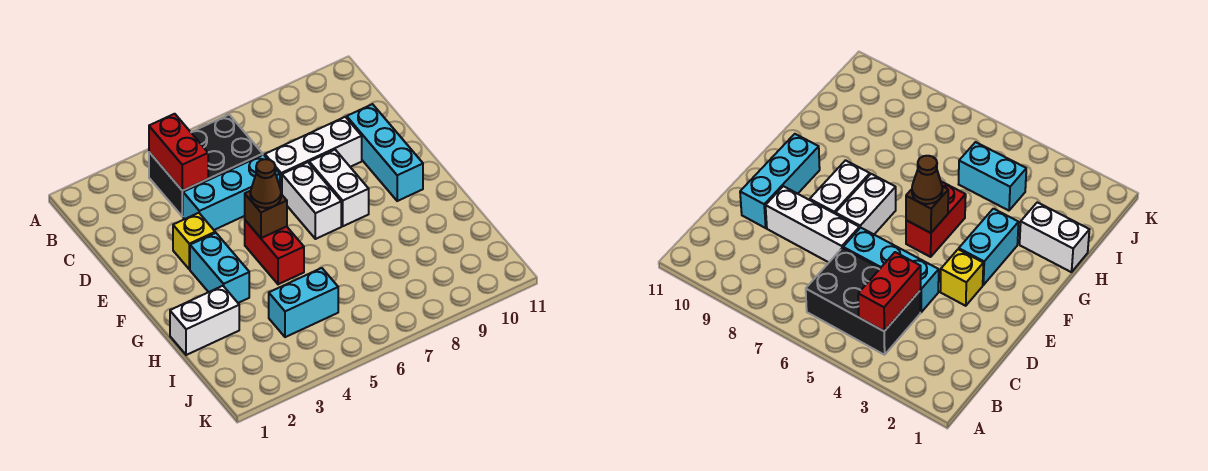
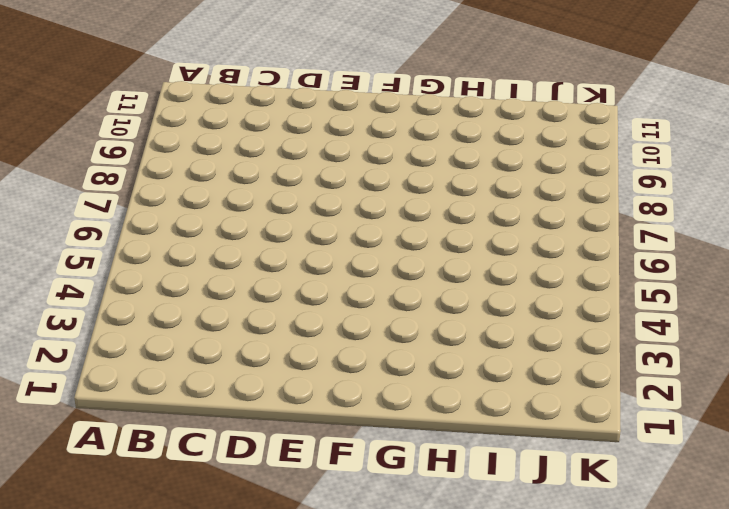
none -> black 2x3 brick [149,115,263,217]
none -> cyan 1x3 brick [183,155,280,230]
none -> white 1x3 brick [265,117,362,194]

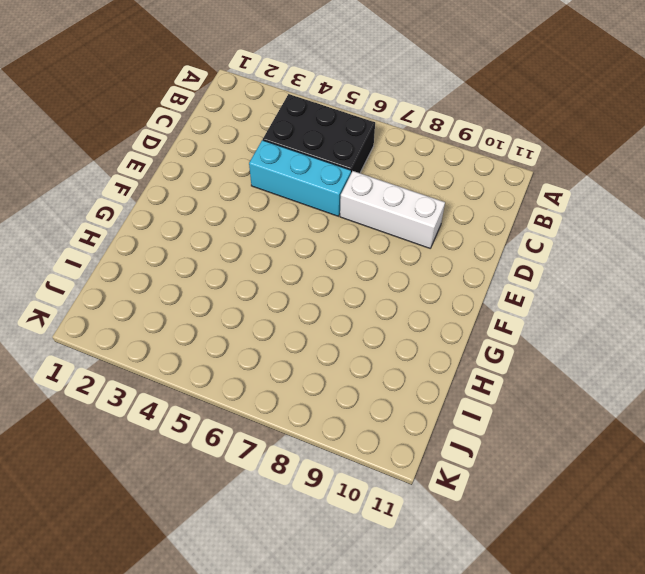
none -> cyan 1x3 brick [347,104,423,201]
none -> yellow 1x1 brick [173,213,215,269]
none -> white 1x2 brick [282,162,341,239]

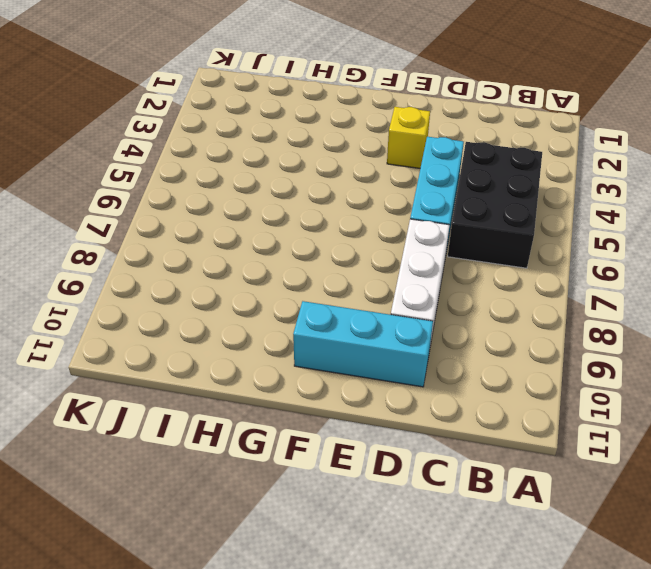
none -> white 1x2 brick [282,162,341,239]
none -> white 1x2 brick [309,150,369,226]
none -> cyan 1x2 brick [190,233,249,303]

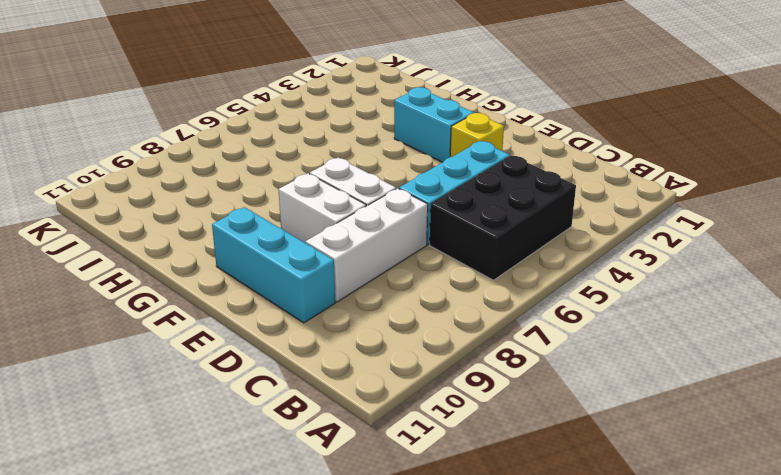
none -> red 1x2 brick [245,220,304,284]
none -> white 1x2 brick [170,286,239,355]
none -> cyan 1x2 brick [269,268,338,337]

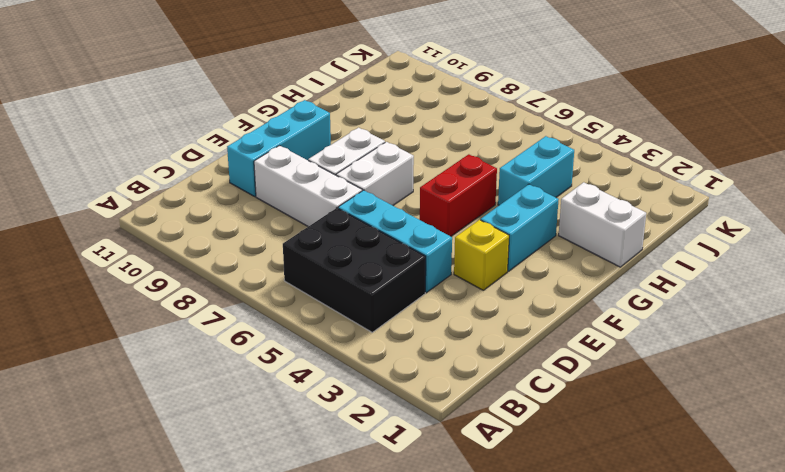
cyan 1x2 brick [498,136,574,205] -> cyan 1x2 brick turned to [269,268,338,337]
none -> red 1x2 brick [149,114,208,191]
none -> brown 1x1 brick [245,191,287,238]
none -> brown 1x1 cone [250,159,281,208]

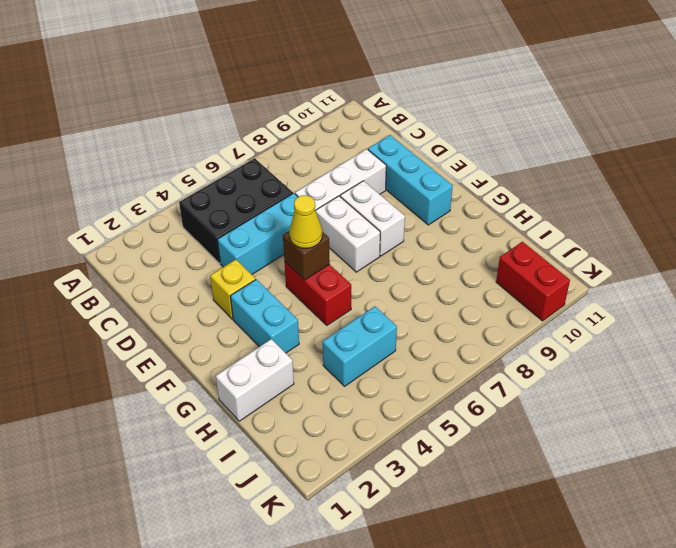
yellow 1x1 cone [289,195,322,248] -> brown 1x1 cone [250,159,281,208]
red 1x2 brick [496,242,570,321] -> red 1x2 brick moved to [149,114,208,191]

